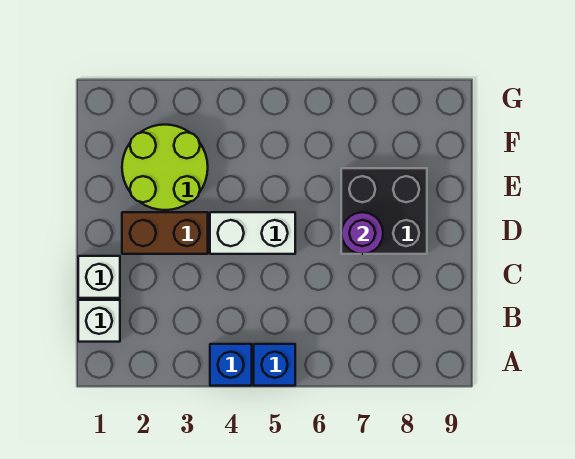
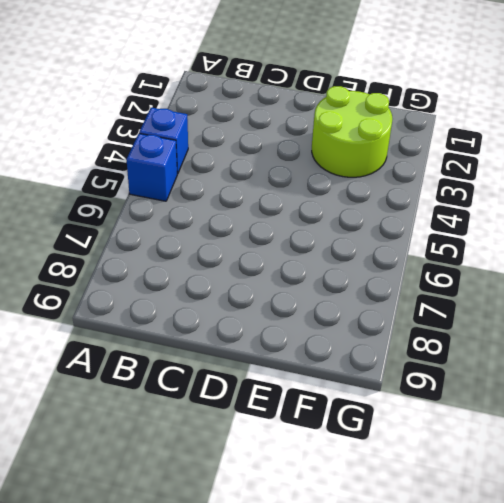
none -> white 1x1 brick [78,300,120,342]
none -> white 1x1 brick [78,256,120,298]

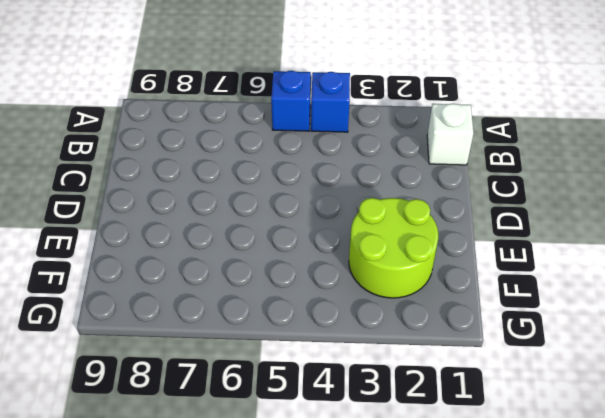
none -> white 1x1 brick [78,256,120,298]
none -> brown 1x2 brick [122,212,208,254]

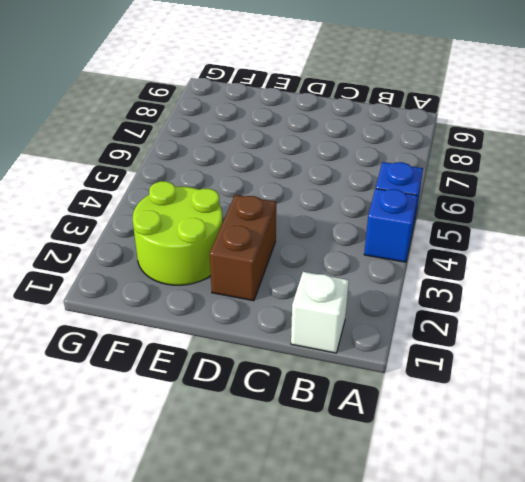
none -> white 1x1 brick [78,256,120,298]
none -> white 1x2 brick [210,212,295,254]

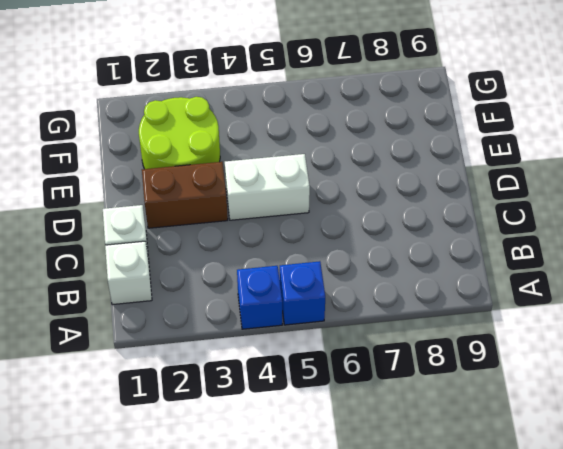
none -> black 2x2 brick [341,168,427,254]
none -> purple 1x1 round brick [341,212,383,254]

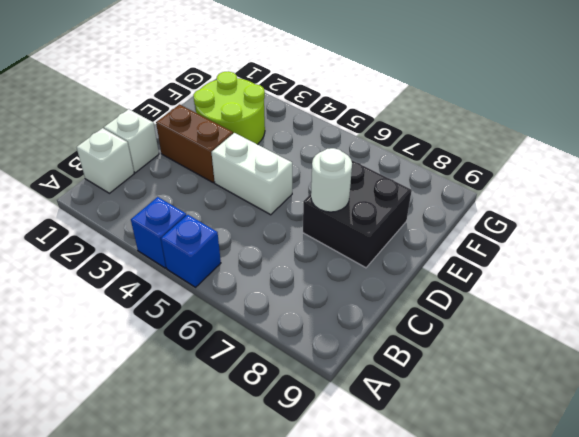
white 1x1 round brick [311,148,352,212] -> purple 1x1 round brick [341,212,383,254]

